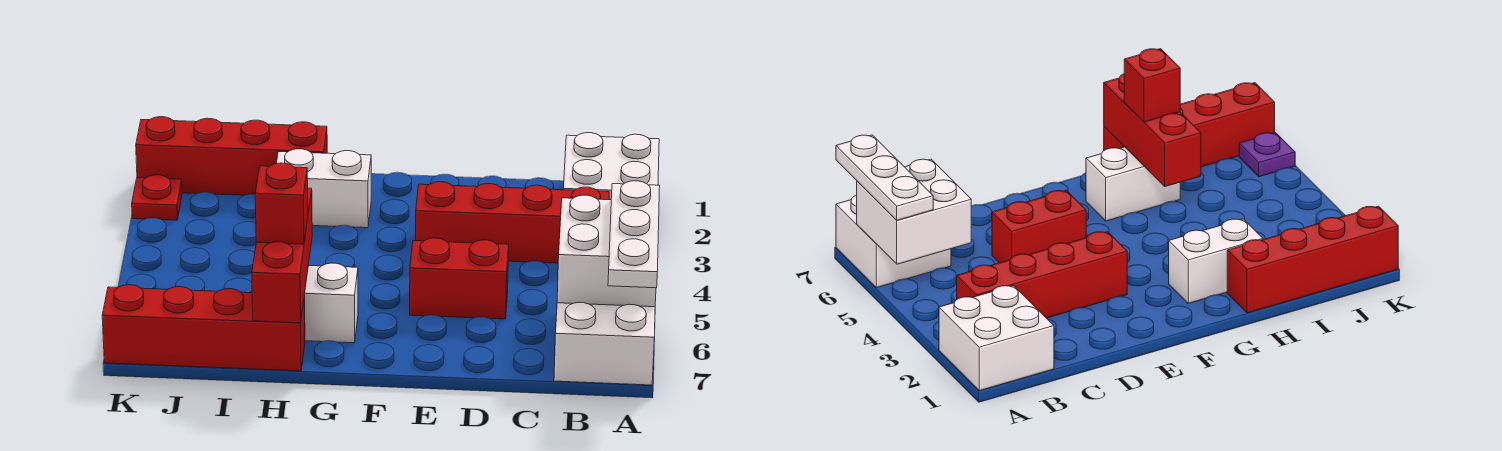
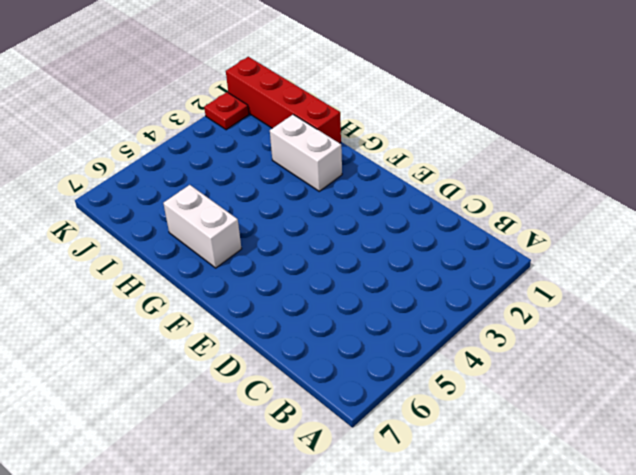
none -> white 2x2 brick [563,133,659,200]
none -> white 2x2 brick [554,303,655,385]
none -> red 1x4 brick [416,182,609,263]

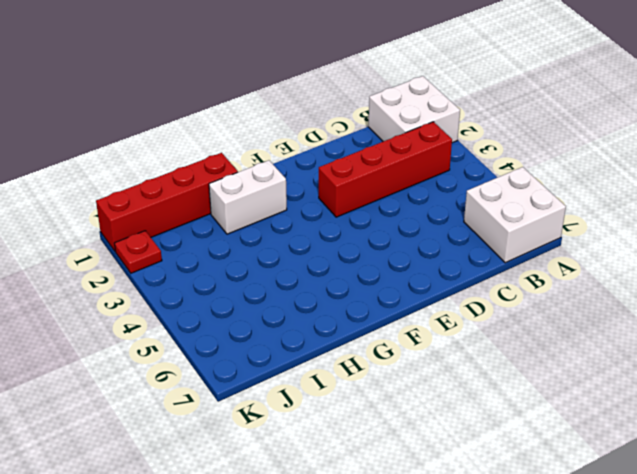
none -> red 1x2 brick [410,238,509,319]
none -> white 1x2 brick [304,263,358,343]
none -> red 1x4 brick [102,285,305,371]

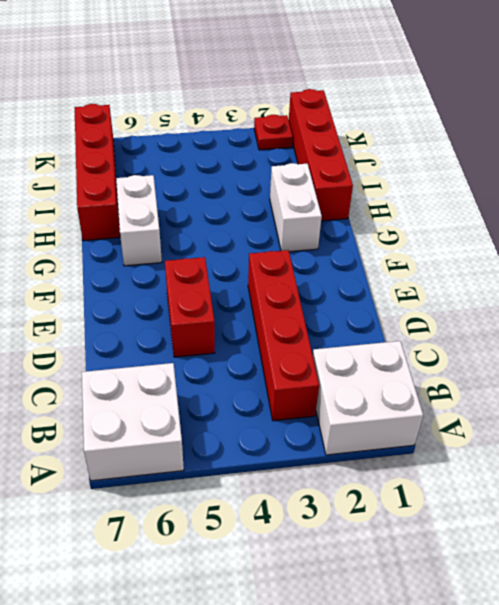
none -> purple 1x1 plate [1239,133,1295,177]
none -> white 2x2 brick [557,195,656,307]
none -> red 1x3 brick [252,188,312,323]

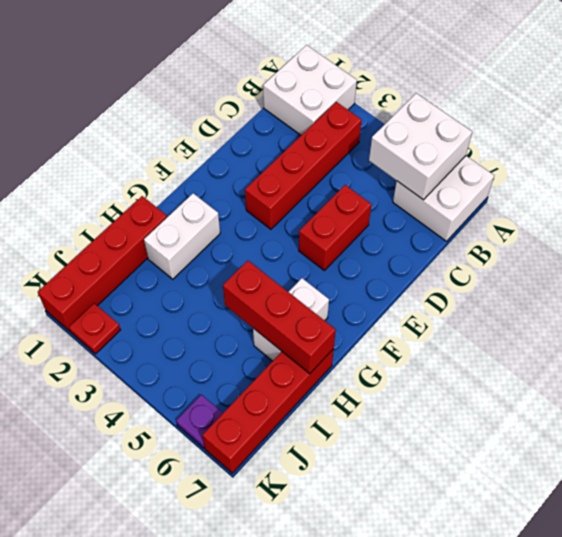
none -> white 1x3 plate [608,181,660,288]
none -> red 1x1 brick [255,163,308,244]

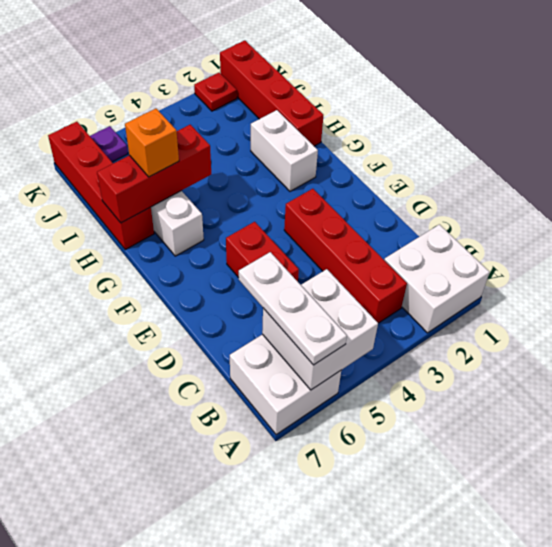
white 1x3 plate [239,252,347,365] -> white 1x3 plate turned to [608,181,660,288]
orange 1x1 brick [125,109,179,177] -> red 1x1 brick [255,163,308,244]

